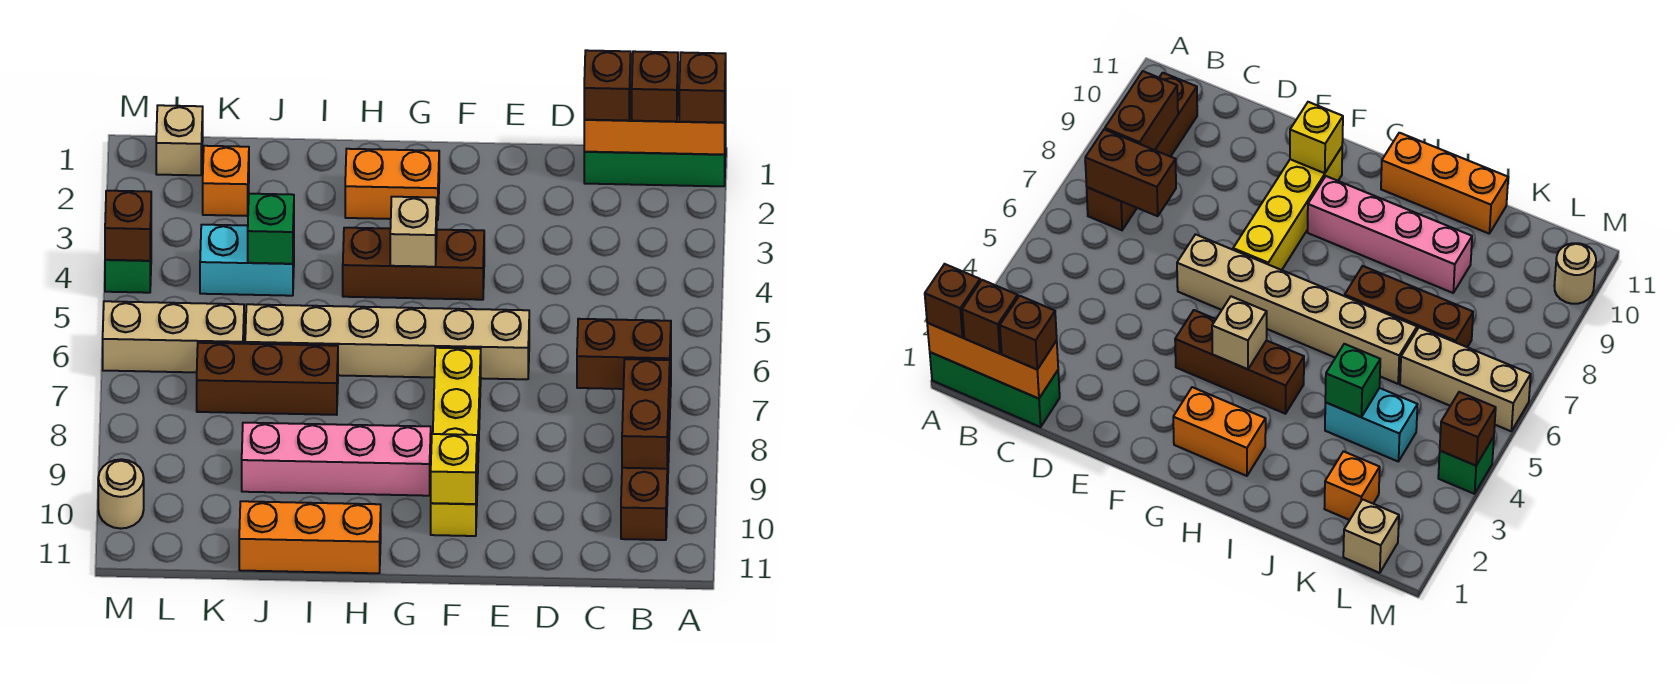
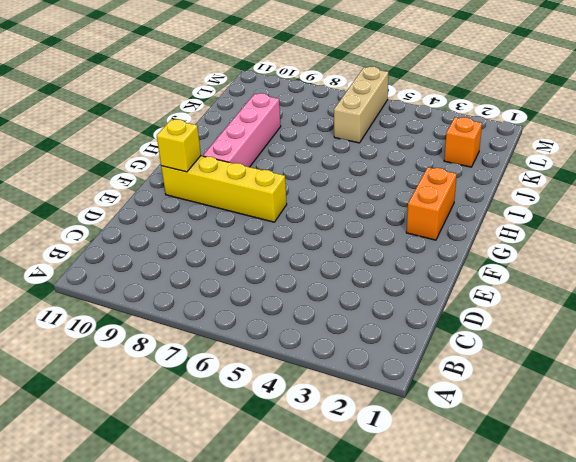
none -> green 1x3 brick [584,125,726,186]
none -> brown 1x4 brick [621,366,671,540]
none -> tan 1x6 brick [245,304,529,379]

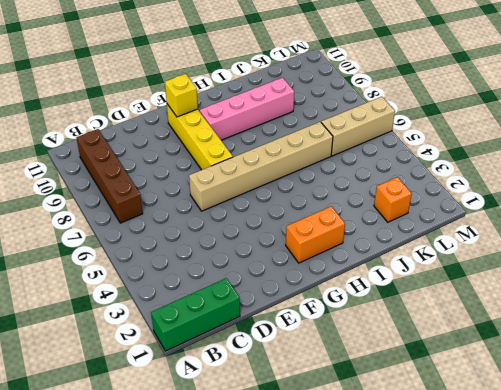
none -> brown 1x3 brick [343,228,484,300]
none -> orange 1x3 brick [239,501,381,573]
none -> brown 1x3 brick [197,343,338,415]

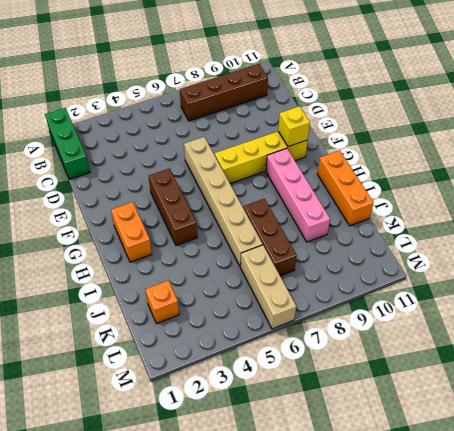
none -> cyan 1x2 brick [200,225,294,296]
none -> tan 1x1 brick [156,105,203,175]
none -> green 1x1 brick [105,254,151,293]

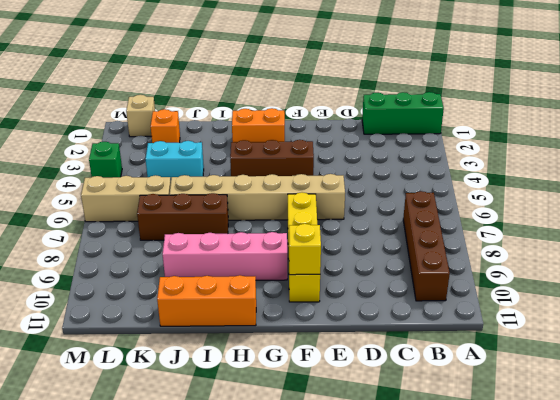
none -> tan 1x1 round brick [98,459,144,529]
none -> orange 1x3 brick [584,83,726,155]
none -> brown 1x2 brick [577,319,671,389]

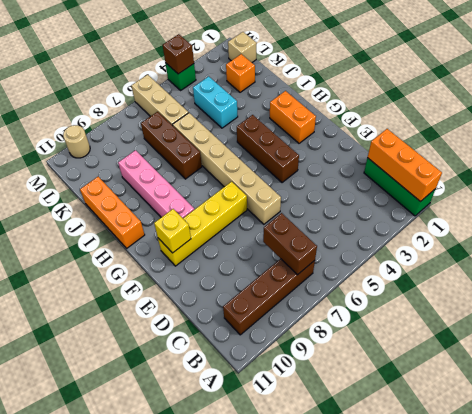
none -> brown 1x2 brick [622,359,670,469]
none -> tan 1x1 brick [390,197,437,267]
none -> green 1x1 brick [248,194,294,264]

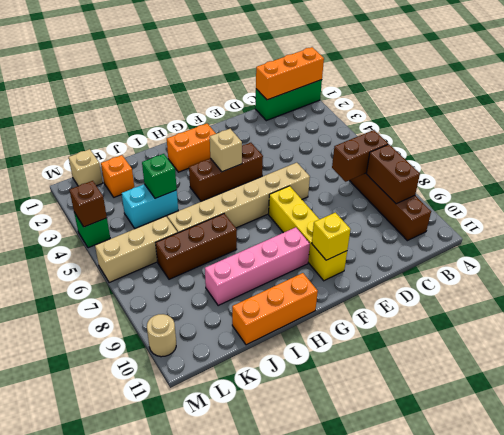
none -> brown 1x1 brick [679,52,726,123]
none -> brown 1x1 brick [632,51,678,122]
none -> brown 1x1 brick [584,50,631,121]

